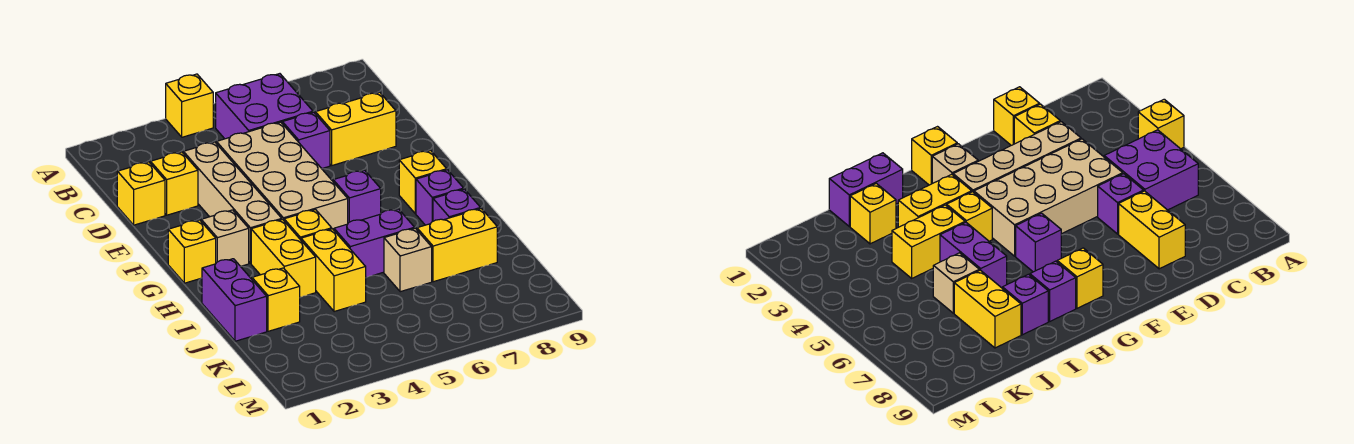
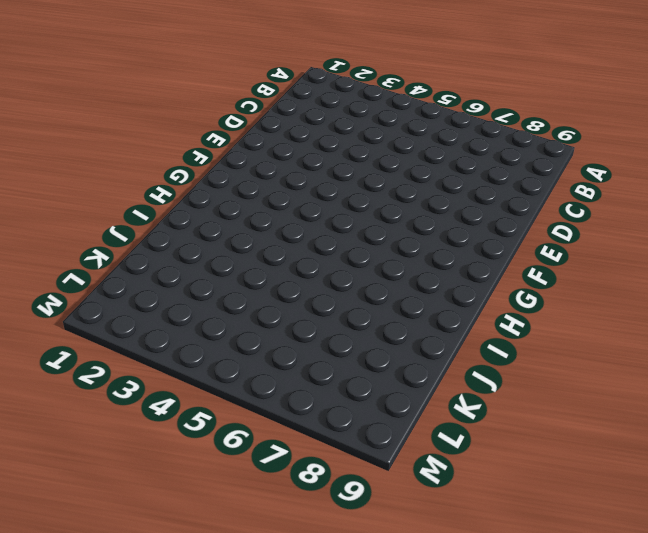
none -> yellow 1x1 brick [166,74,213,137]
none -> purple 2x2 brick [216,74,313,139]
none -> yellow 1x1 brick [117,162,165,225]

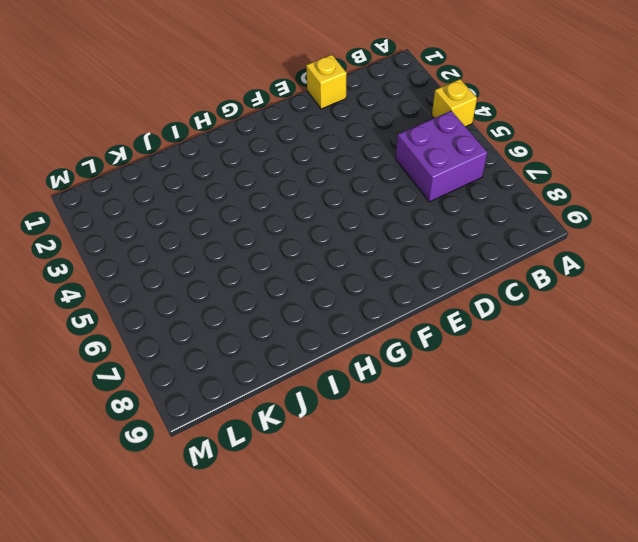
none -> yellow 1x1 brick [150,152,198,215]
none -> tan 1x4 brick [183,142,282,263]
none -> tan 2x4 brick [216,122,348,230]

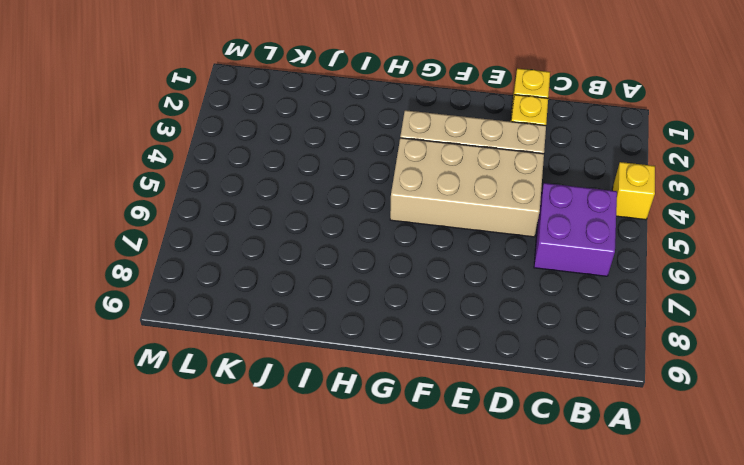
none -> purple 1x1 brick [282,112,330,169]
none -> yellow 1x2 brick [315,92,396,165]
none -> yellow 1x1 brick [168,220,216,283]

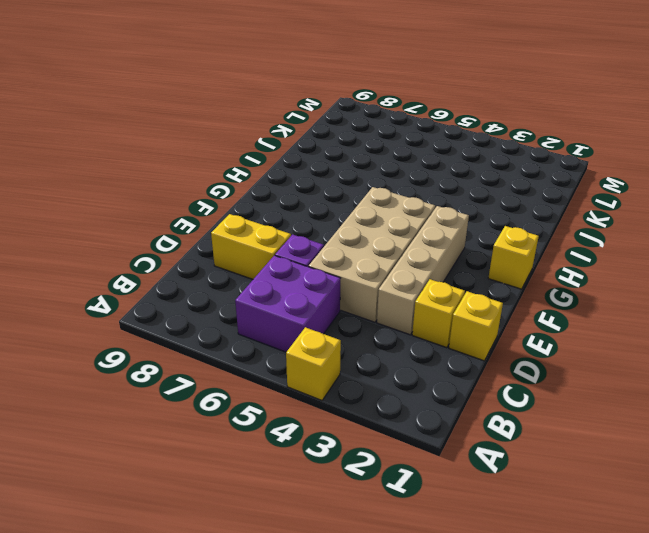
none -> tan 1x1 brick [201,210,249,266]
none -> purple 1x1 brick [333,170,381,223]
none -> yellow 1x1 brick [399,150,447,214]

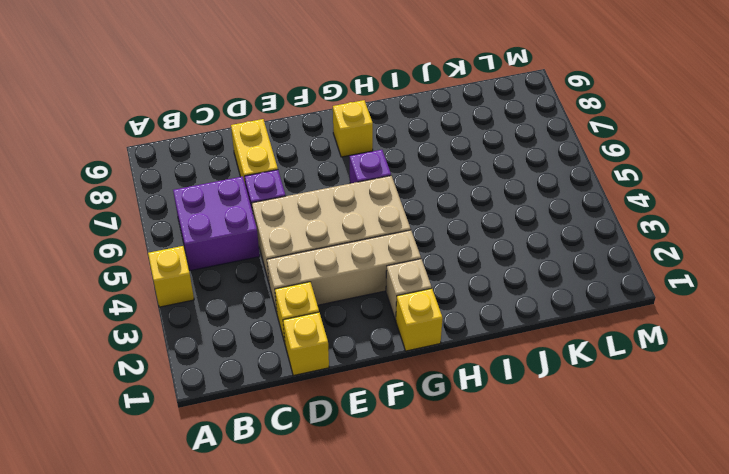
none -> yellow 1x2 brick [251,219,316,297]
none -> yellow 1x1 brick [284,210,332,240]
none -> purple 1x1 brick [416,170,464,225]

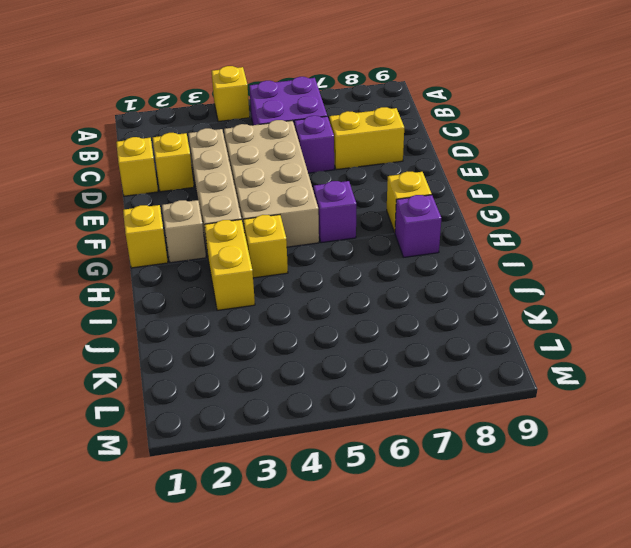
none -> purple 1x2 brick [202,259,267,341]
none -> yellow 1x2 brick [301,229,366,312]
none -> purple 1x2 brick [334,209,415,277]

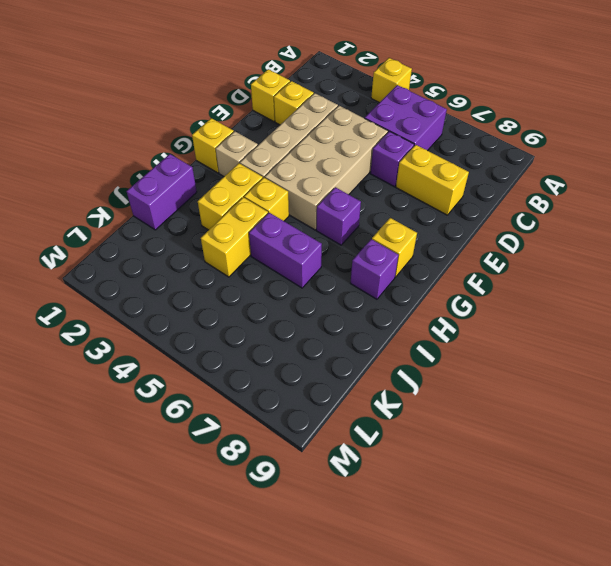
none -> purple 1x1 brick [433,189,481,221]
none -> yellow 1x1 brick [252,268,300,331]
none -> tan 1x1 brick [384,228,432,292]

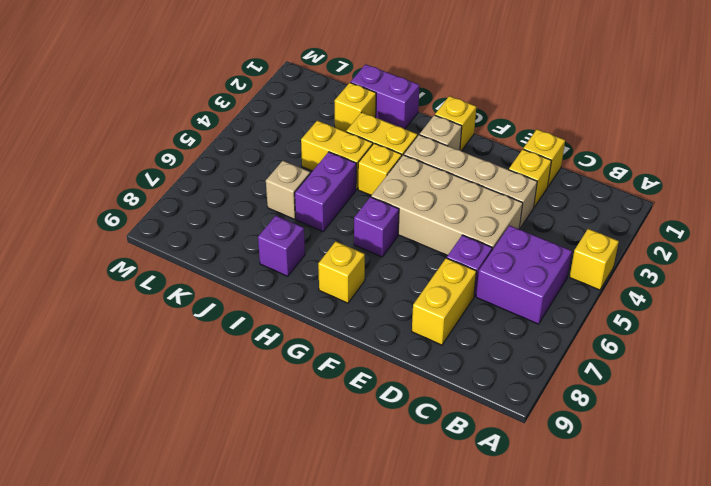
none -> purple 1x1 brick [416,170,464,225]
none -> yellow 1x2 brick [417,209,497,282]

